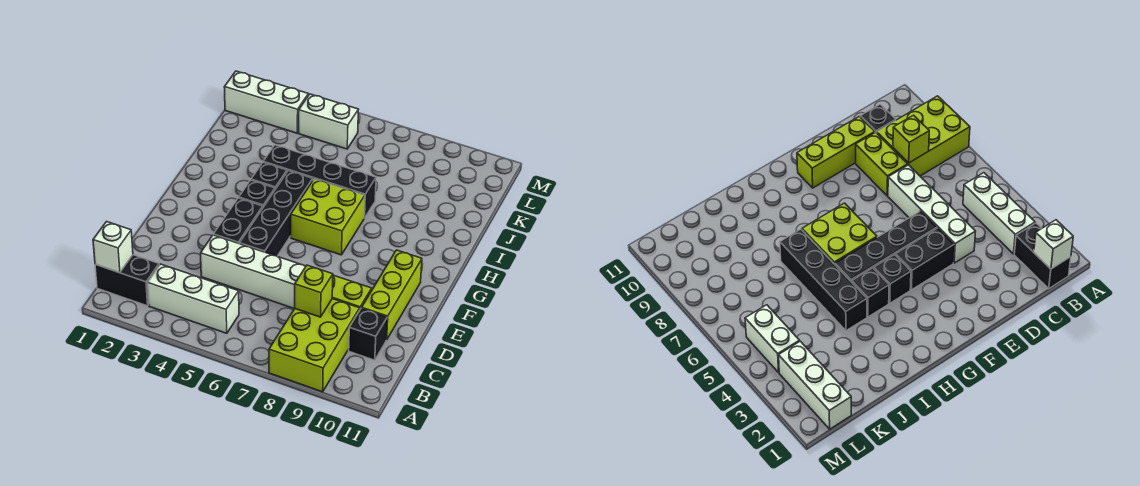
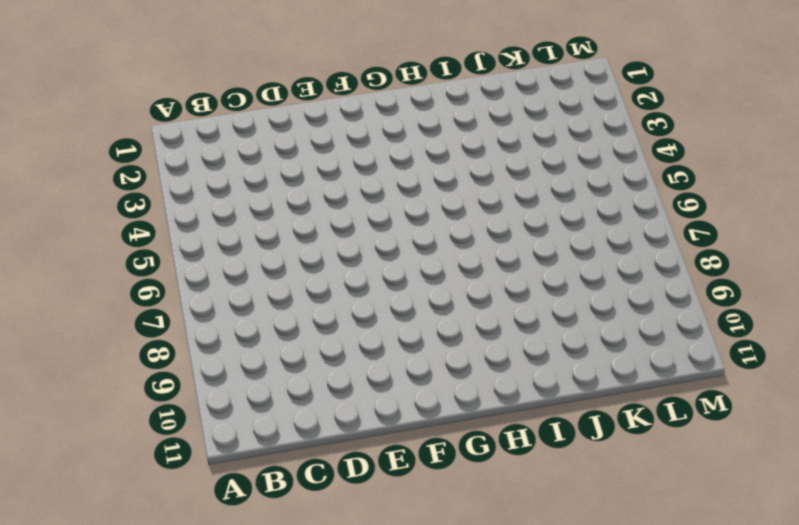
none -> lime 2x3 brick [269,299,360,392]
none -> black 1x2 brick [95,255,159,306]
none -> white 1x3 brick [148,264,239,333]

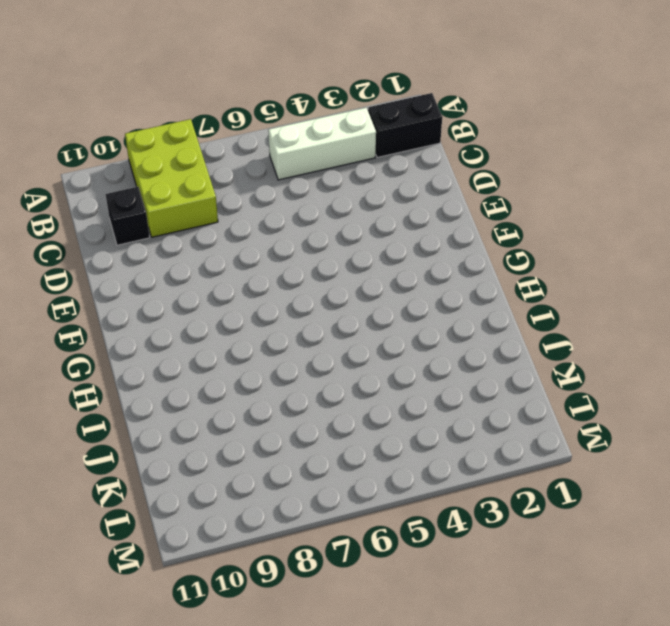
none -> white 1x4 brick [201,235,306,309]
none -> lime 1x2 brick [332,275,372,309]
none -> lime 1x3 brick [362,250,422,340]

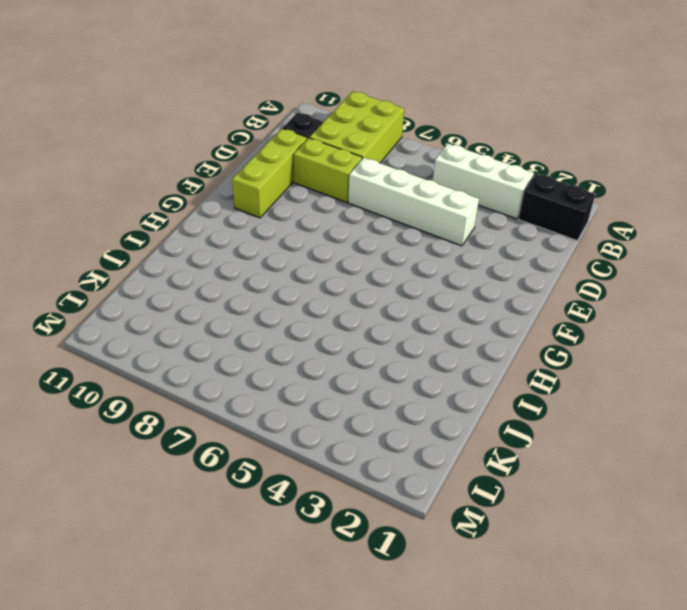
none -> black 1x2 brick [213,198,263,244]
none -> black 1x4 brick [240,171,313,256]
none -> black 1x1 brick [239,180,275,207]

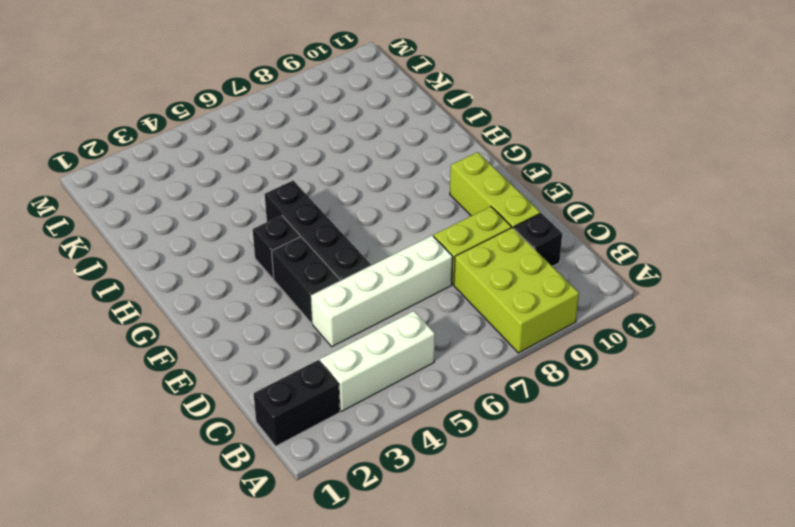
none -> lime 2x2 brick [291,179,365,255]
none -> black 1x1 brick [251,162,287,189]
none -> black 1x4 brick [263,145,376,218]

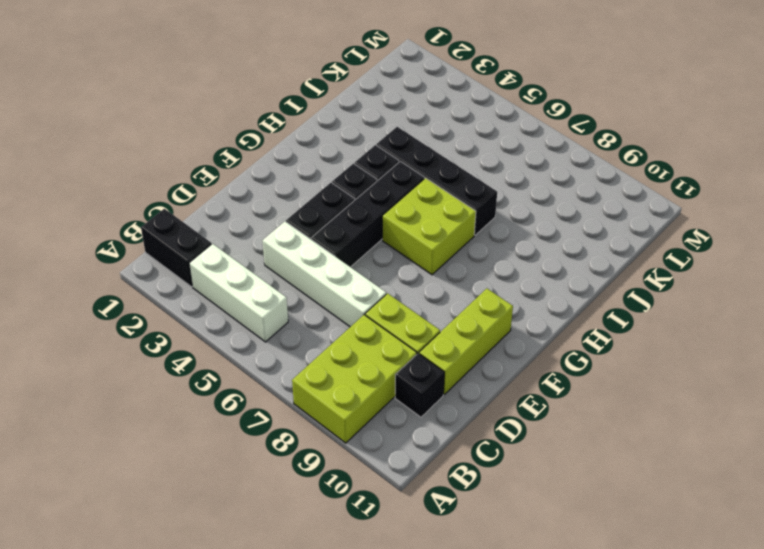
none -> white 1x3 brick [224,71,308,133]
none -> white 1x2 brick [299,94,358,149]
none -> white 1x1 brick [93,222,133,273]

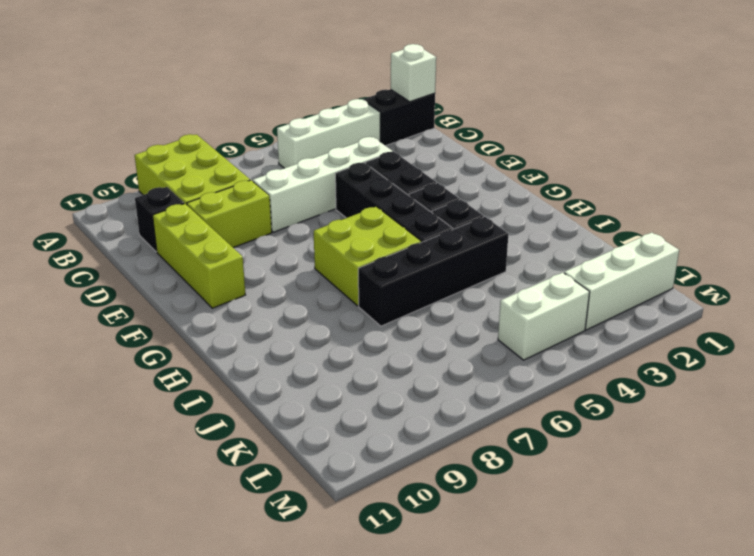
none -> lime 1x1 brick [295,265,333,317]

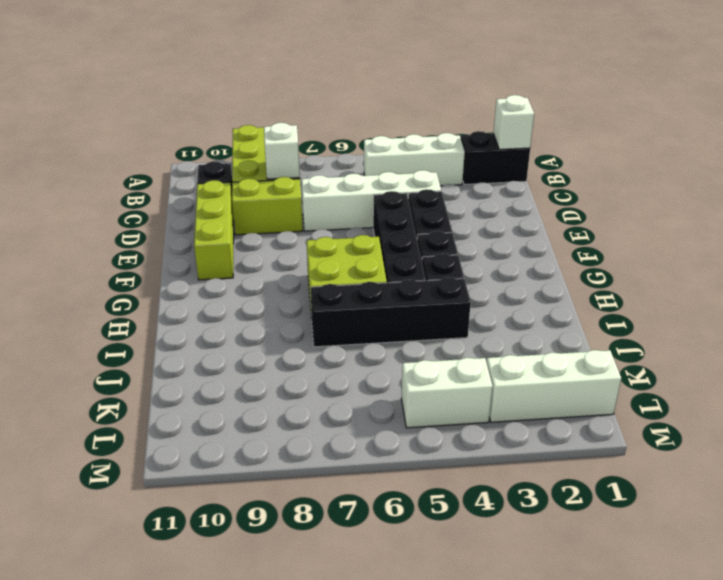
white 1x1 brick [264,123,300,179] -> lime 1x1 brick [295,265,333,317]

